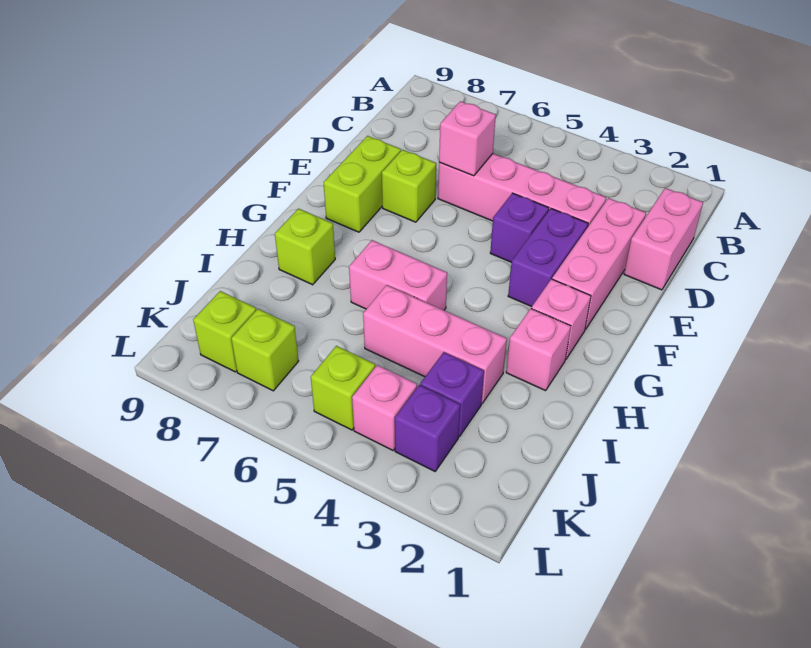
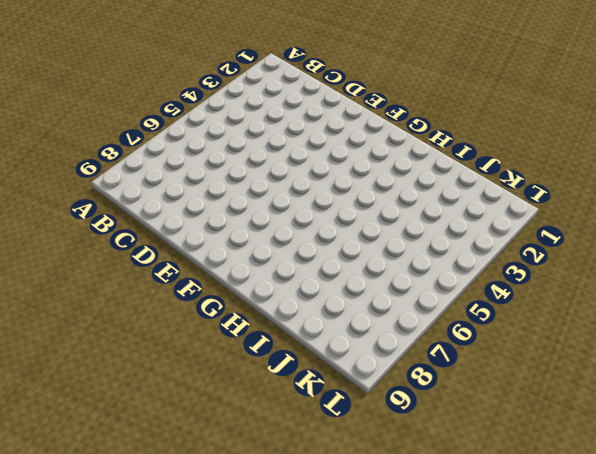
none -> pink 1x2 brick [624,188,703,290]
none -> pink 1x3 brick [552,198,646,330]
none -> pink 1x4 brick [438,154,606,226]

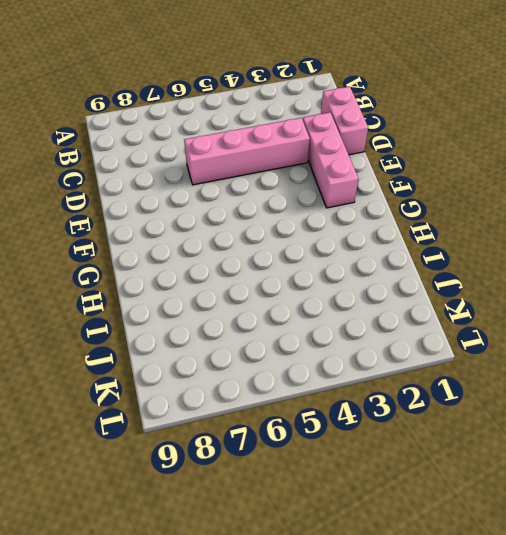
none -> purple 1x2 brick [508,209,588,307]
none -> purple 1x1 brick [490,193,549,262]
none -> lime 1x1 brick [382,150,436,222]

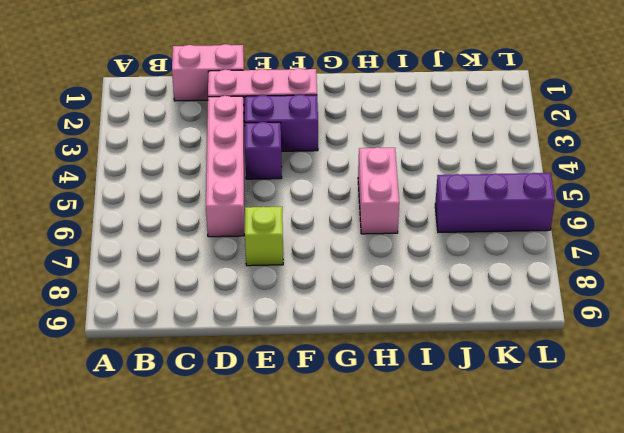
purple 1x3 brick [435,173,555,233] -> none
none -> lime 1x2 brick [324,136,401,232]
none -> pink 1x1 brick [531,279,591,359]
none -> pink 1x1 brick [506,309,571,391]

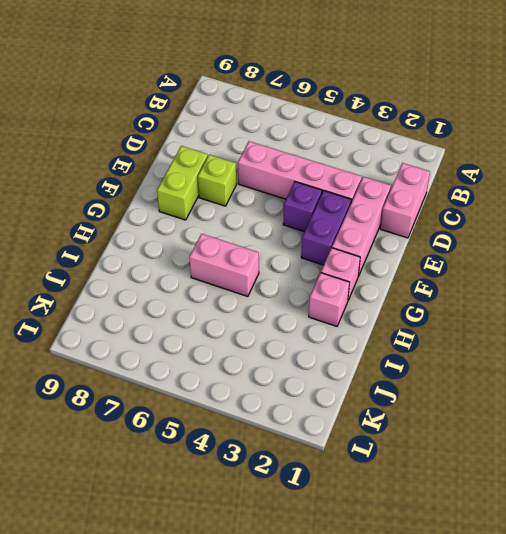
none -> lime 1x1 brick [275,209,335,285]
none -> pink 1x3 brick [363,285,507,403]
none -> purple 1x1 brick [420,352,484,437]

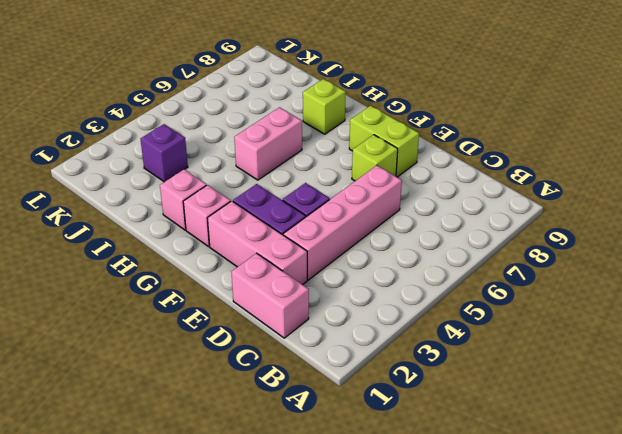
none -> pink 1x3 brick [363,285,507,403]
none -> purple 1x1 brick [395,385,460,471]
none -> pink 1x1 brick [352,365,417,450]

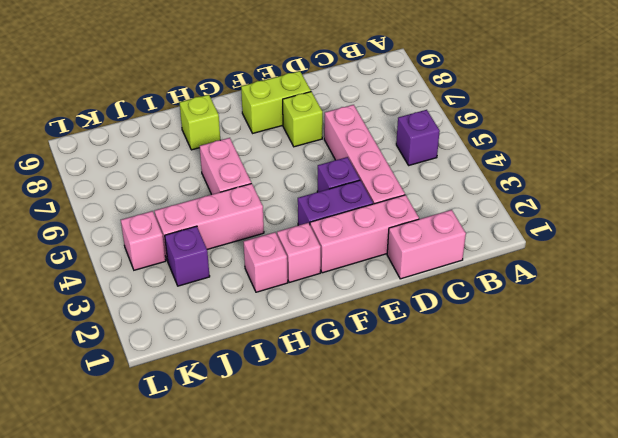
purple 1x1 brick [396,110,440,165] -> purple 1x1 brick moved to [395,385,460,471]
pink 1x3 brick [155,183,264,261] -> pink 1x3 brick turned to [363,285,507,403]
none -> lime 1x1 brick [311,346,375,430]
none -> lime 1x1 brick [231,309,298,391]
none -> lime 1x1 brick [193,291,256,372]

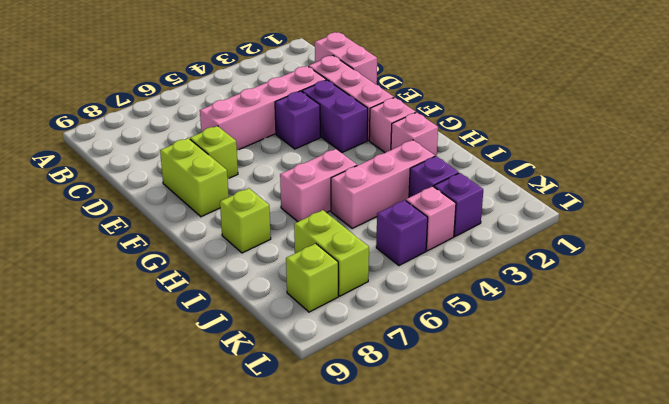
lime 1x2 brick [294,210,369,296] -> lime 1x1 brick [231,309,298,391]
purple 1x1 brick [376,200,428,266] -> lime 1x1 brick [311,346,375,430]
none -> pink 1x1 brick [439,101,496,176]

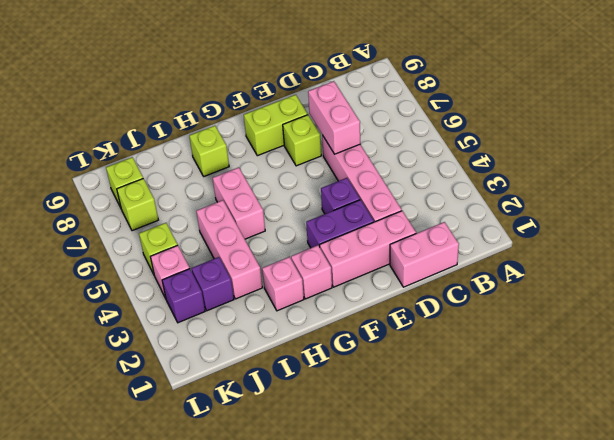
pink 1x2 brick [308,81,360,154] -> pink 1x1 brick [439,101,496,176]

